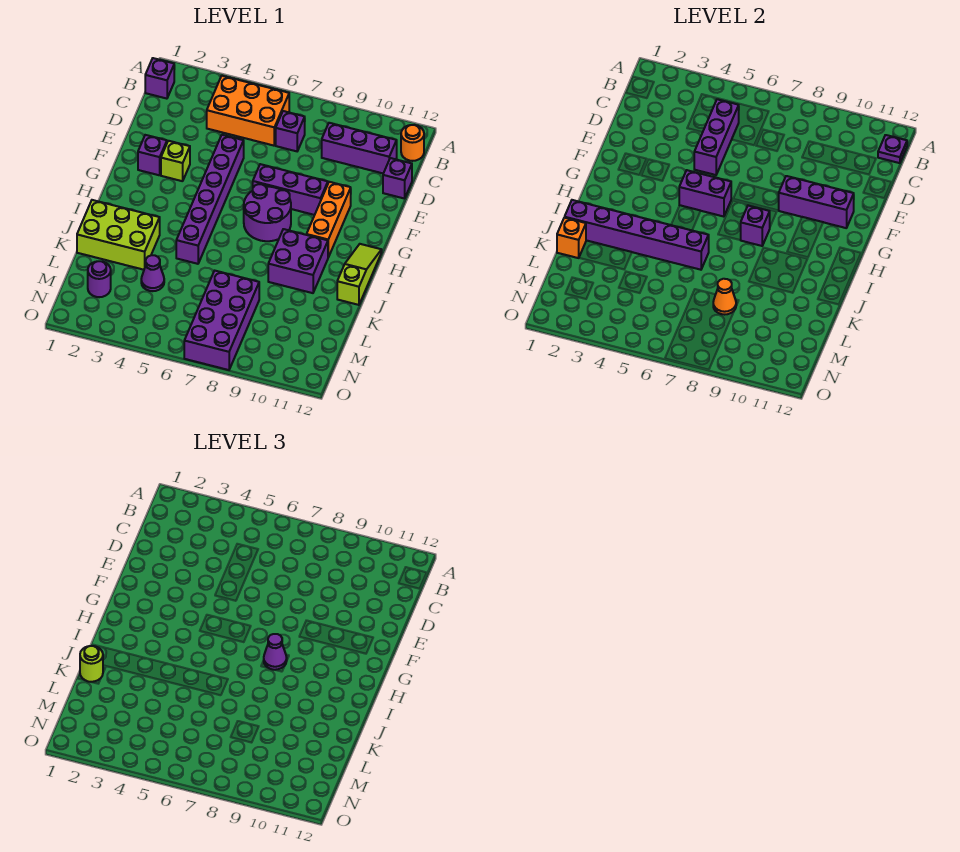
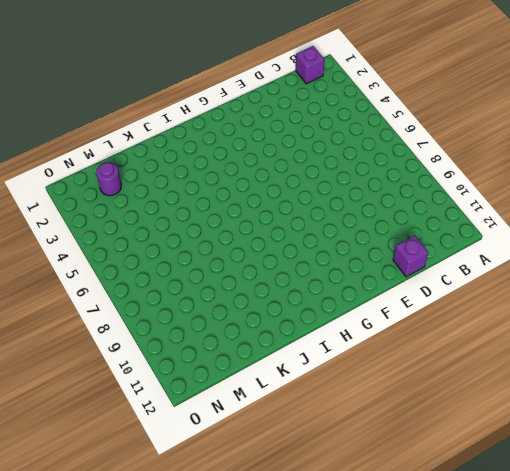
none -> orange 2x3 brick [207,76,289,146]
none -> orange 1x1 round brick [401,125,424,161]
none -> purple 1x1 brick [276,111,305,151]

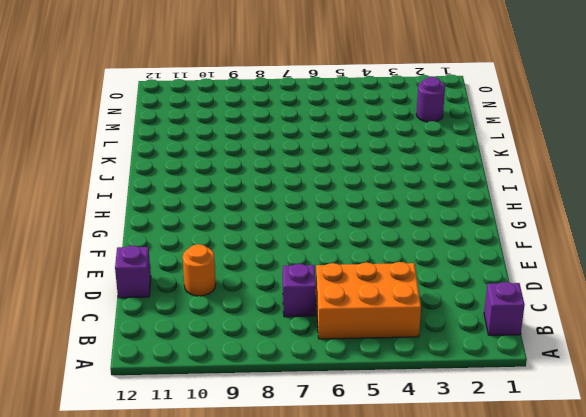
orange 1x1 round brick [183,244,216,296] -> orange 1x1 round brick moved to [401,125,424,161]
none -> purple 1x3 brick [322,123,397,173]
none -> purple 1x6 brick [176,135,244,264]
none -> purple 1x1 brick [138,135,167,175]

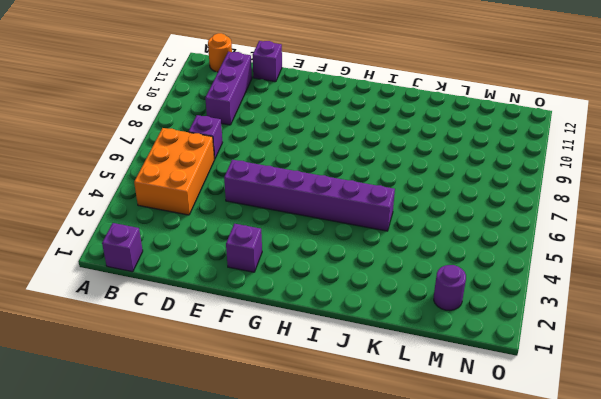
none -> lime 1x1 brick [161,141,190,181]
none -> purple 1x3 brick [253,164,328,215]
none -> orange 1x3 brick [307,182,351,257]

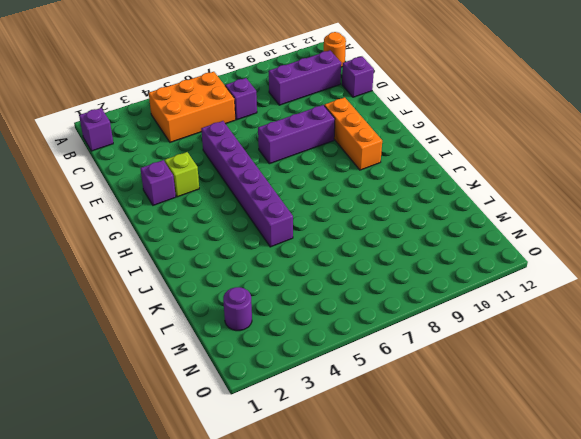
none -> purple 2x2 round brick [244,184,291,241]
none -> lime 1x3 slope [337,244,382,305]
none -> purple 2x2 brick [268,229,328,293]

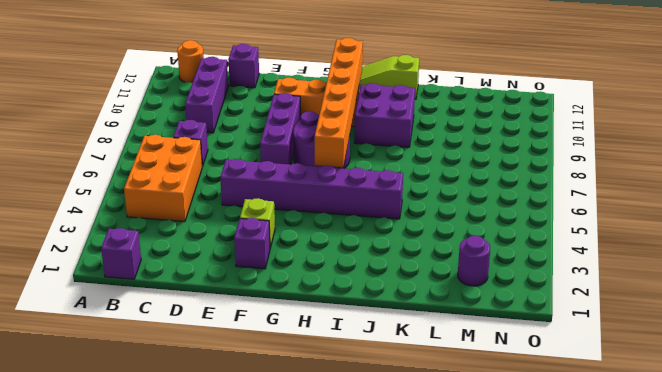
orange 1x6 brick [315,38,363,167] -> purple 1x1 brick [741,206,770,246]
none -> lime 2x3 brick [77,200,160,270]
none -> purple 1x1 cone [141,255,164,291]
none -> purple 2x4 brick [184,271,259,370]

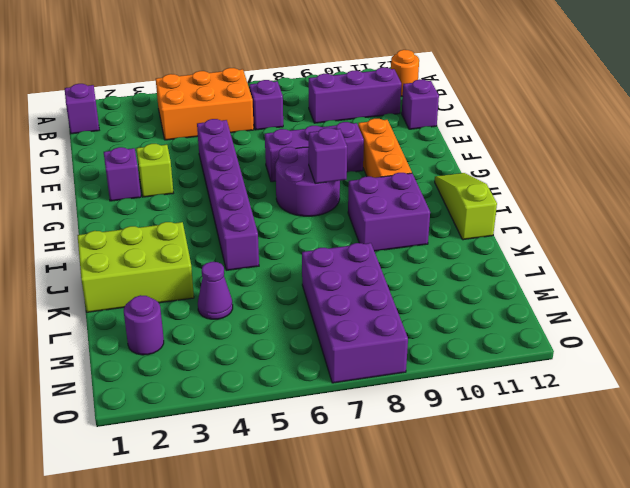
none -> purple 1x1 plate [878,135,907,163]
none -> purple 1x3 brick [694,99,739,175]
none -> purple 1x3 brick [778,176,854,228]

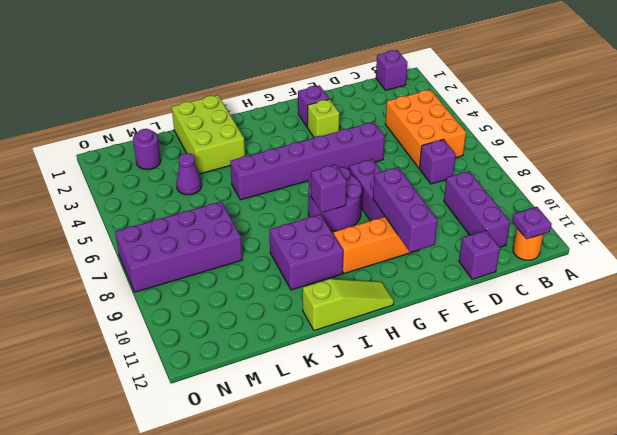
none -> purple 1x3 brick [694,99,739,175]
none -> purple 1x2 brick [679,170,731,217]
none -> purple 1x6 brick [565,200,709,270]

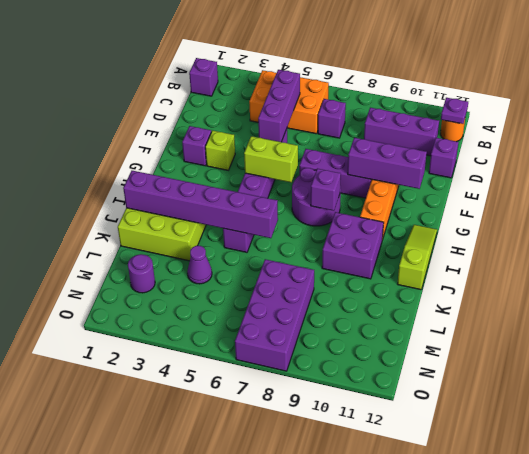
lime 1x2 brick [244,136,298,182] -> purple 1x2 brick [679,170,731,217]
none -> orange 1x1 brick [557,218,586,258]
none -> orange 1x1 cone [713,279,736,315]
none -> purple 1x1 cone [264,634,287,670]

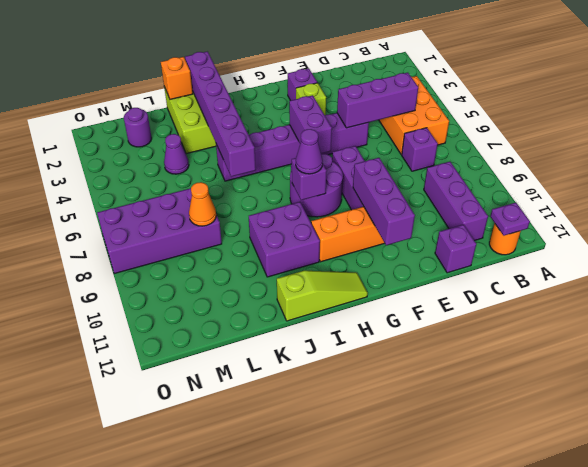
none -> purple 1x1 brick [145,58,174,99]
none -> lime 1x1 round brick [80,646,103,682]

